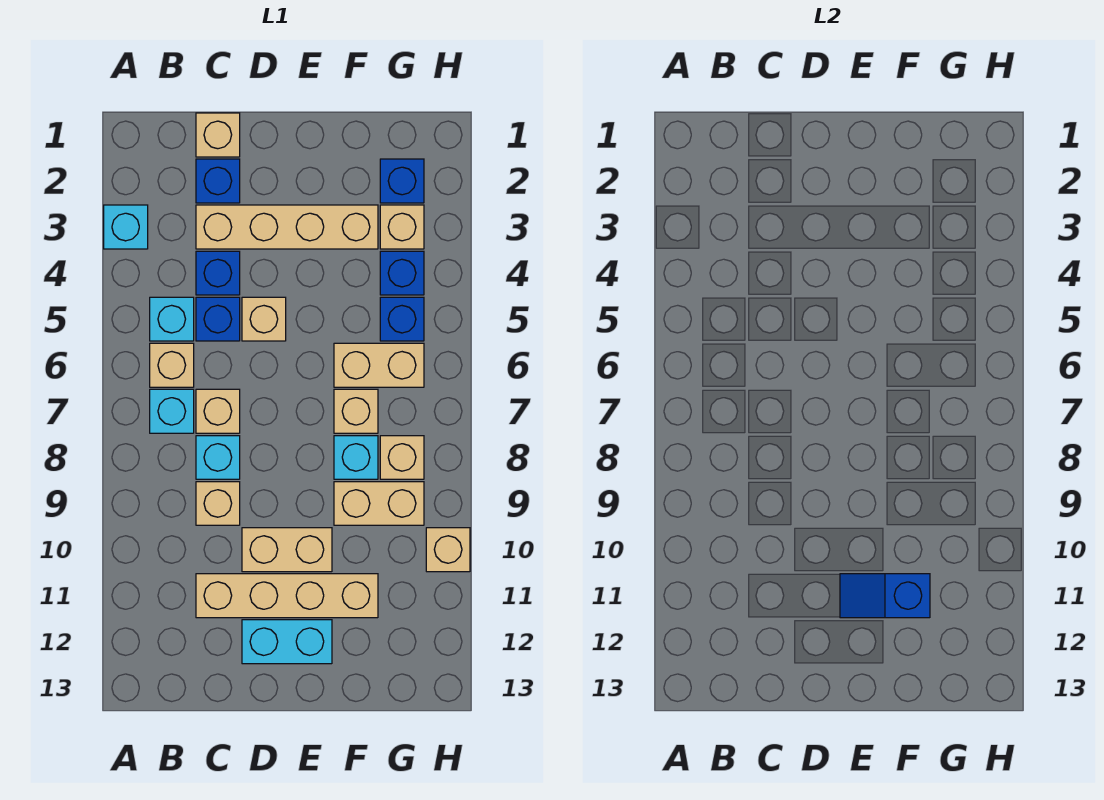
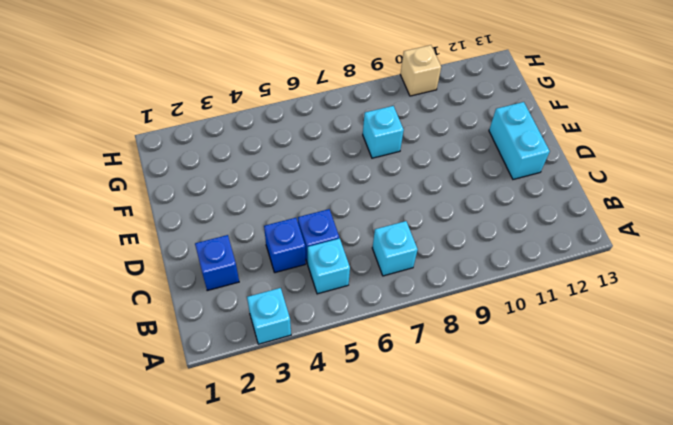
none -> tan 1x1 brick [150,343,194,387]
none -> tan 1x1 brick [196,113,240,157]
none -> tan 1x4 brick [196,205,378,249]

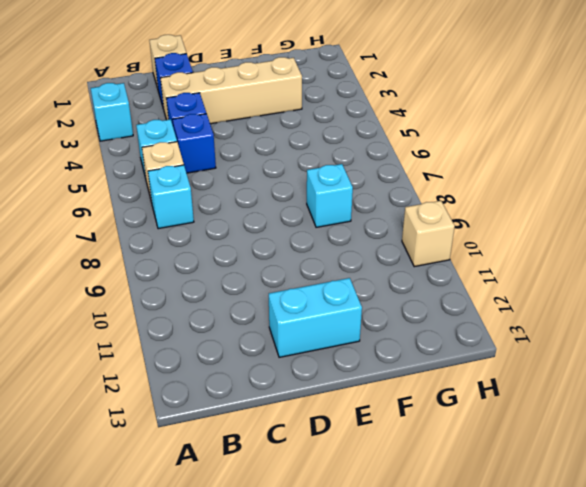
none -> tan 1x1 brick [196,389,240,433]
none -> cyan 1x1 brick [196,436,240,479]
none -> tan 1x1 brick [196,482,240,525]

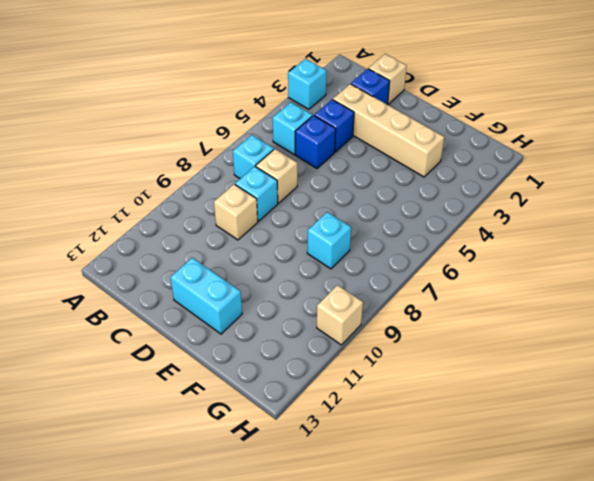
none -> tan 1x1 brick [150,343,194,387]
none -> tan 1x4 brick [196,574,378,618]
none -> tan 1x1 brick [242,297,286,341]

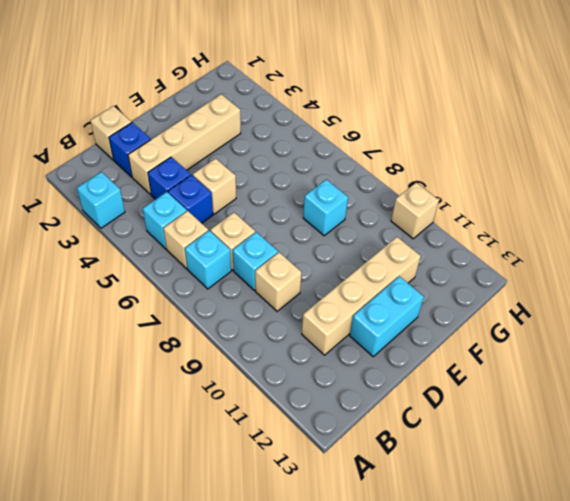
none -> tan 1x2 brick [242,528,332,572]
none -> tan 1x2 brick [334,343,424,387]
none -> tan 1x1 brick [334,389,378,433]

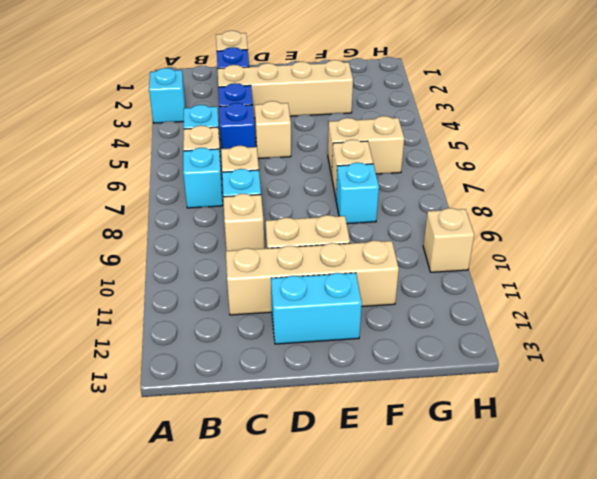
none -> tan 1x2 brick [334,482,424,525]
none -> blue 1x1 brick [380,159,424,203]
none -> tan 1x1 brick [380,205,424,249]

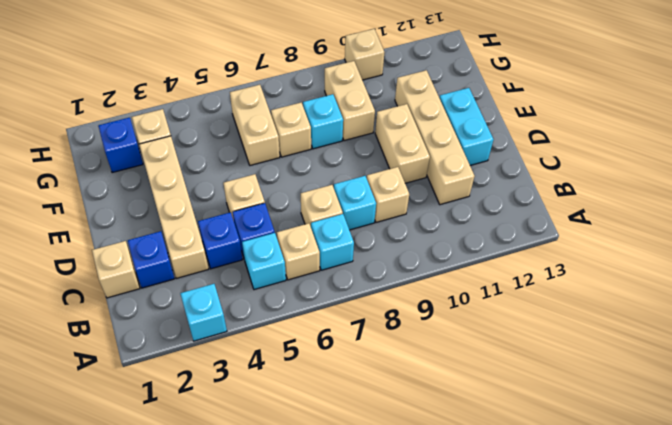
none -> blue 1x1 brick [380,251,424,295]
none -> blue 1x1 brick [380,297,424,341]
none -> tan 1x1 brick [380,436,424,479]

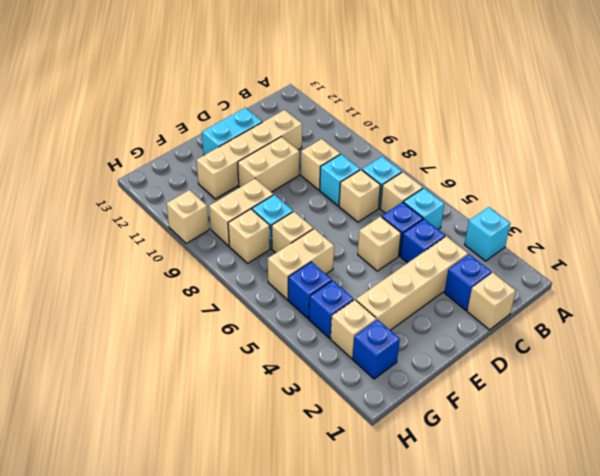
none -> blue 1x2 slope [840,574,930,618]

